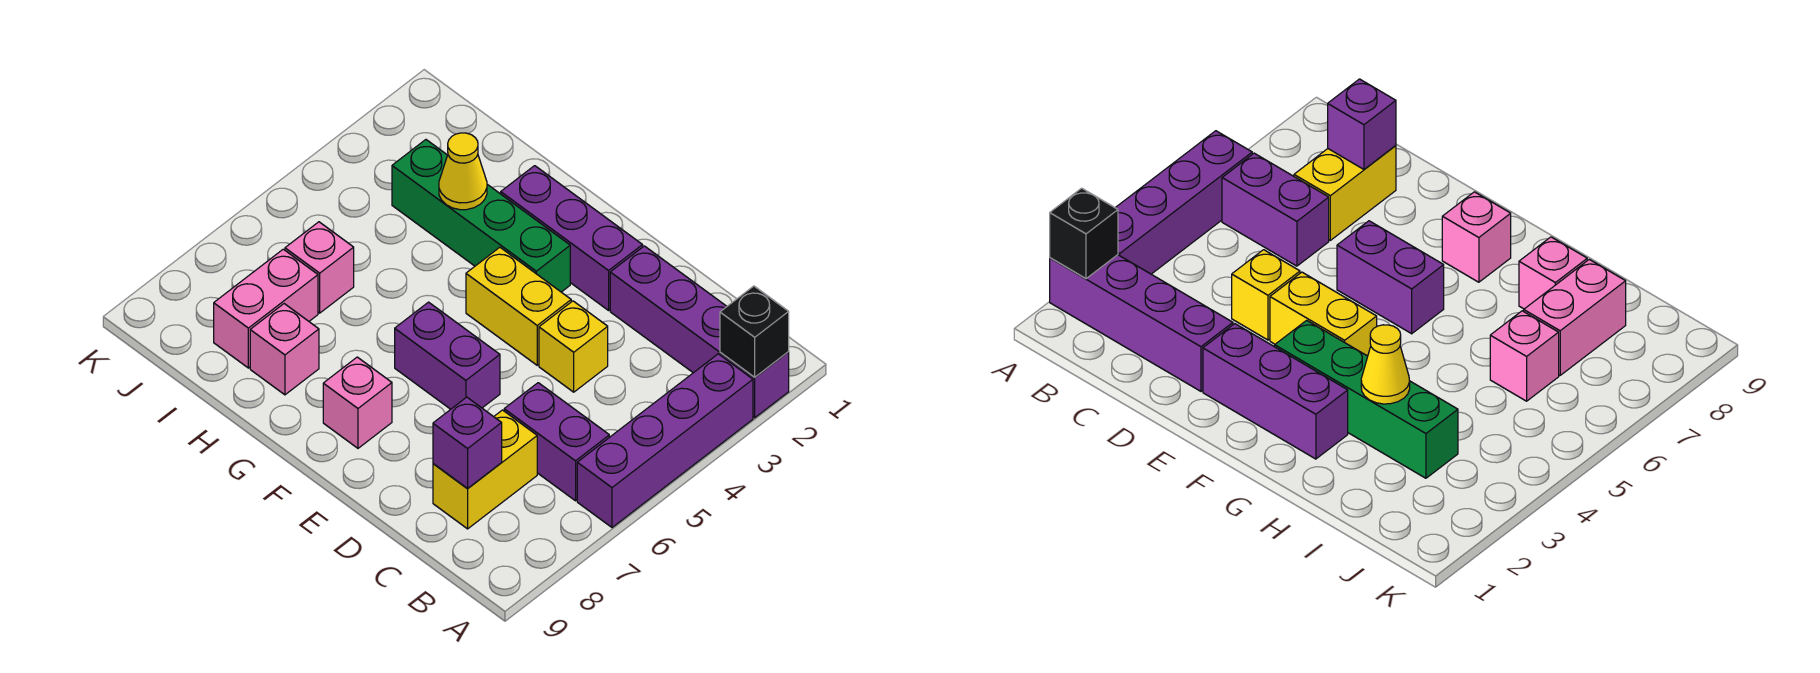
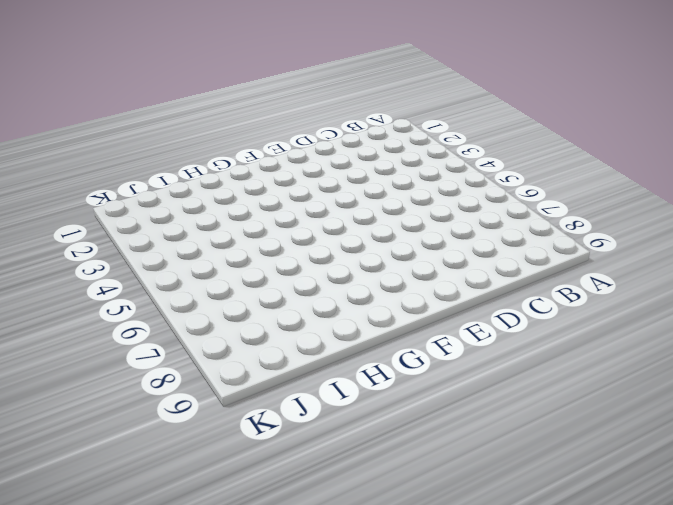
none -> purple 1x4 brick [610,246,789,418]
none -> purple 1x4 brick [577,354,753,527]
none -> purple 1x2 brick [504,383,609,501]

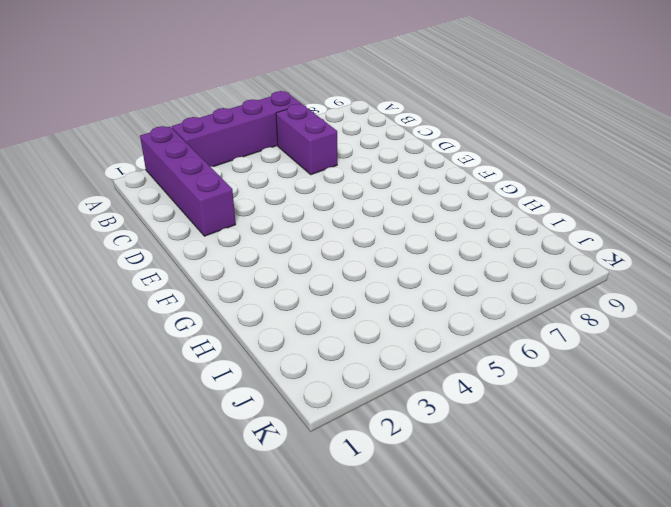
none -> yellow 1x2 brick [433,410,537,529]
none -> yellow 1x1 brick [539,301,608,392]
none -> purple 1x3 brick [501,166,643,310]

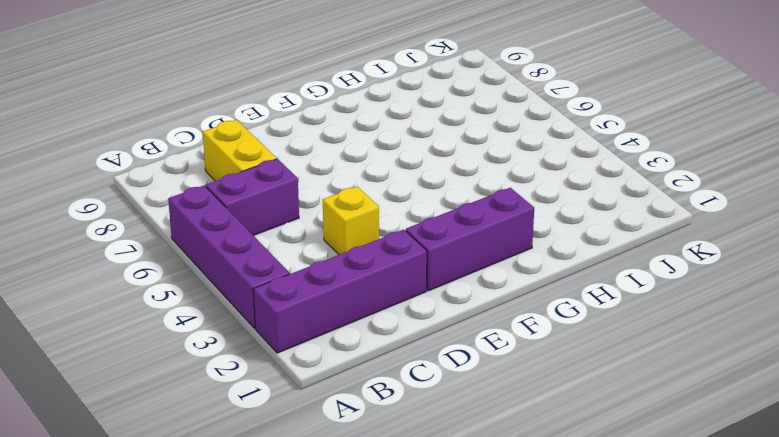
none -> yellow 1x2 brick [466,247,571,365]
none -> purple 1x2 brick [395,302,500,409]
none -> green 1x4 brick [392,140,570,292]

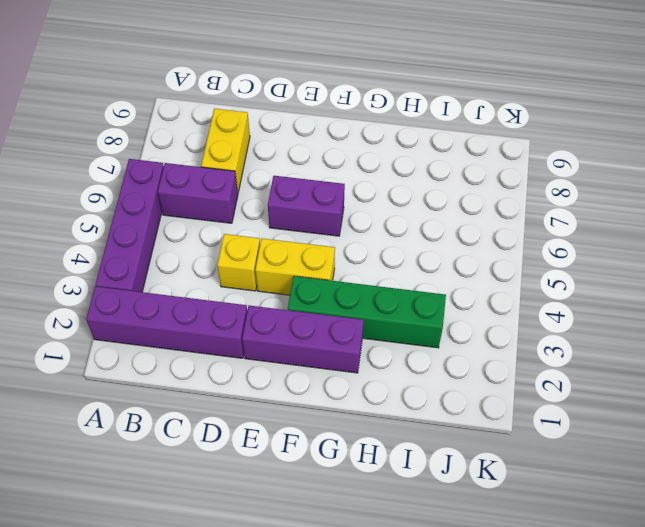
none -> pink 1x1 brick [323,357,392,448]
none -> pink 1x1 brick [250,304,319,395]
none -> pink 1x1 brick [285,222,354,313]

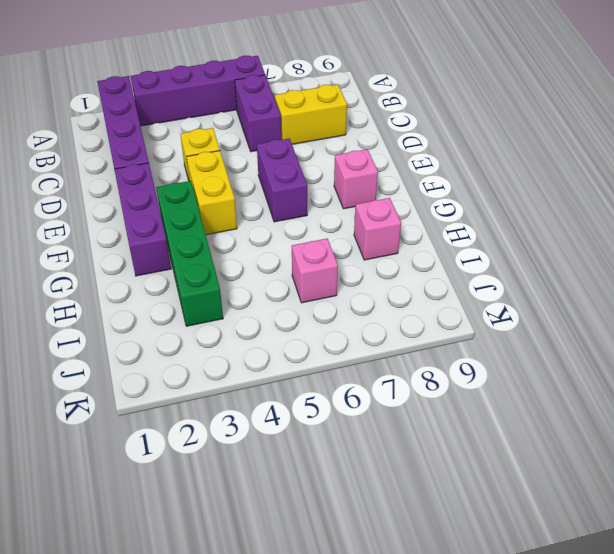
none -> pink 1x2 brick [214,249,318,368]
none -> black 1x1 brick [720,286,789,377]
none -> purple 1x1 brick [433,397,502,489]

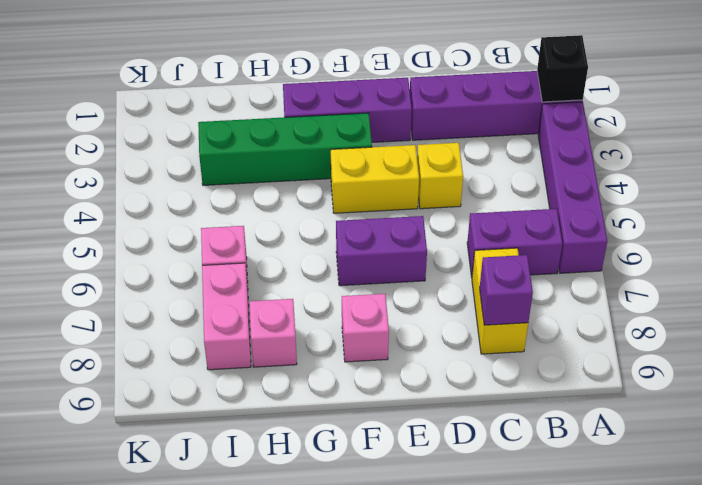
none -> yellow 1x1 cone [439,133,487,210]

